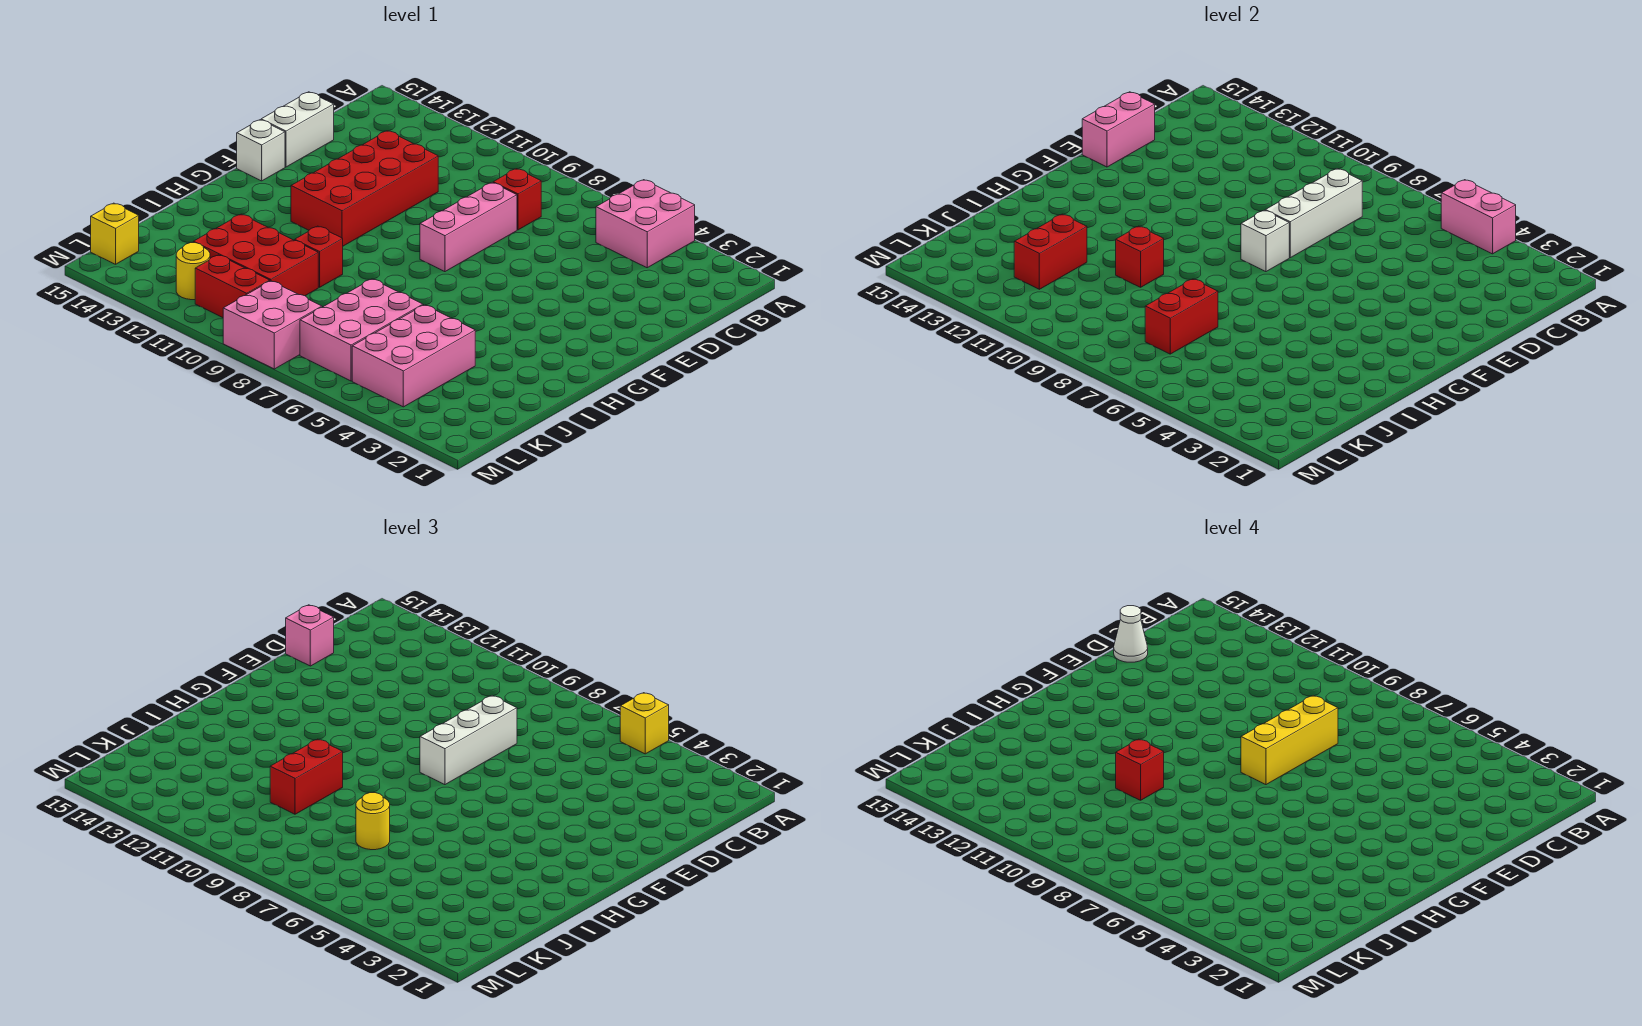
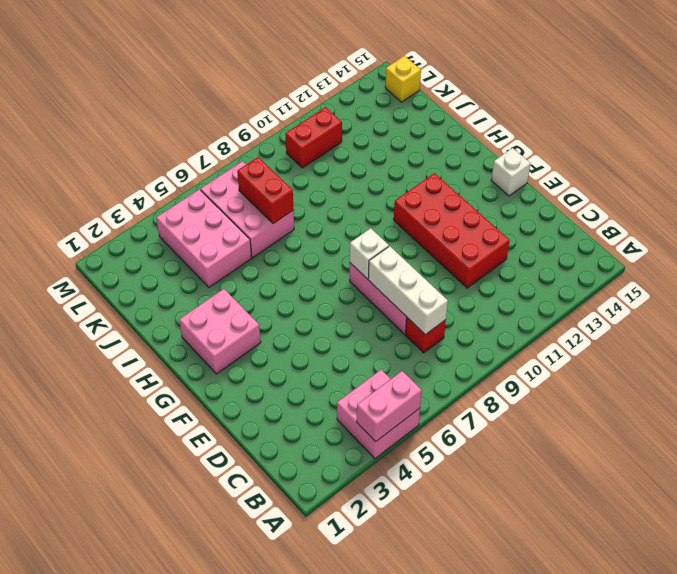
pink 2x2 brick [179,289,261,374] -> pink 2x2 brick moved to [223,281,322,369]
none -> white 1x2 brick [261,92,334,167]
none -> red 1x1 brick [294,226,343,287]
none -> red 2x3 brick [193,214,318,296]

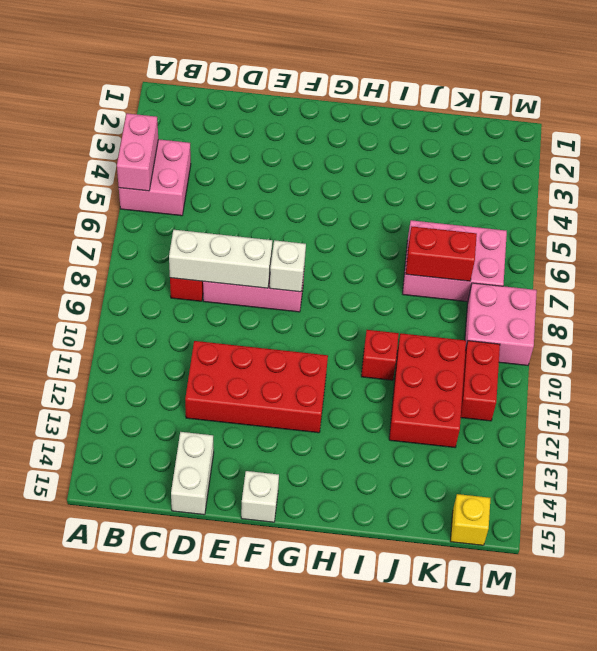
white 1x2 brick [171,432,214,515] -> white 1x2 brick turned to [261,92,334,167]
none -> pink 2x3 brick [352,305,475,407]
none -> yellow 1x1 round brick [176,243,210,300]
none -> pink 1x2 brick [1082,92,1155,167]

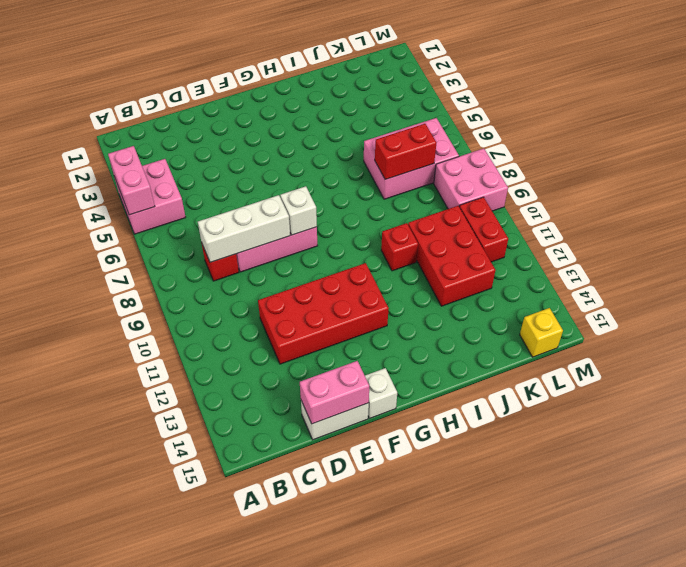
none -> pink 2x3 brick [352,305,475,407]
none -> yellow 1x1 round brick [176,243,210,300]
none -> red 1x1 brick [1116,226,1164,287]

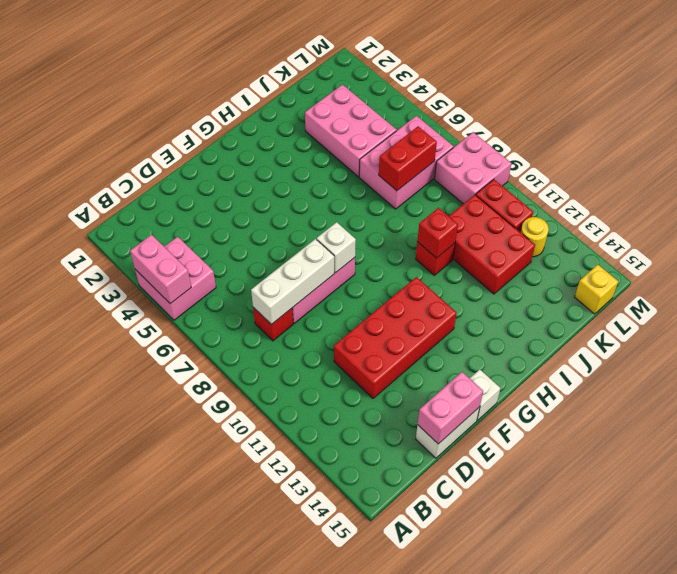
pink 2x3 brick [305,85,397,177] -> pink 2x3 brick turned to [352,305,475,407]
none -> red 1x2 brick [1014,214,1087,289]
none -> yellow 1x1 brick [620,693,669,754]
none -> white 1x3 brick [420,696,517,785]

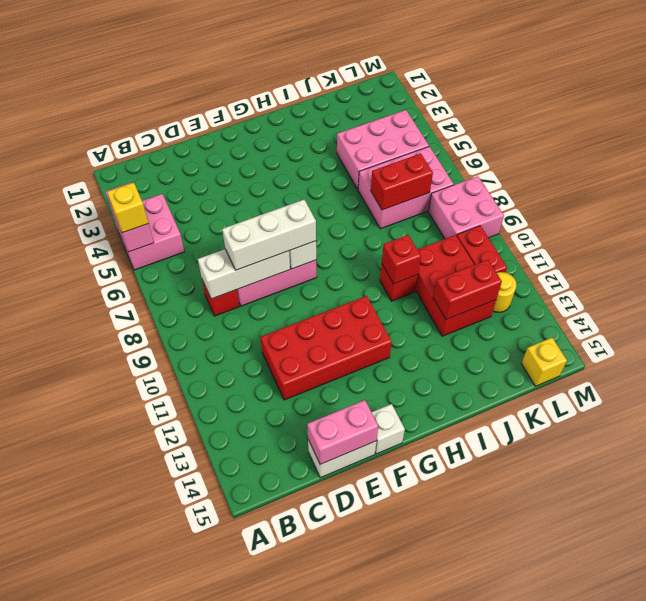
none -> pink 1x1 brick [286,605,334,666]
none -> red 1x2 brick [270,739,343,814]
none -> yellow 1x1 round brick [356,793,390,850]

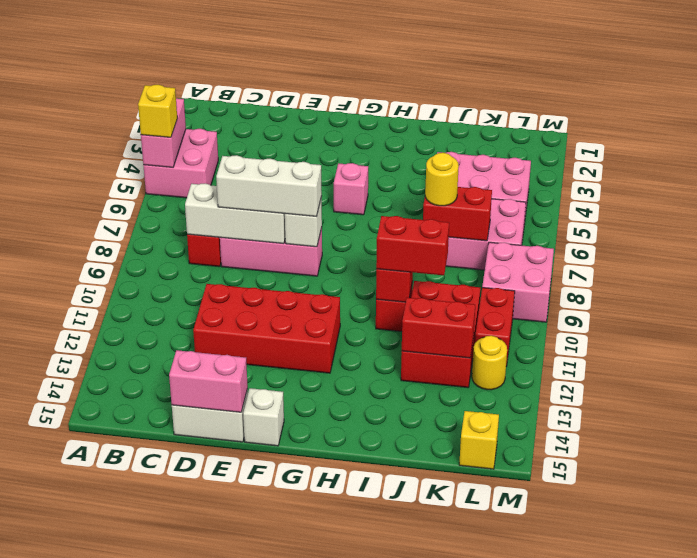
pink 1x1 brick [334,163,368,215] -> pink 1x1 brick moved to [286,605,334,666]
none -> yellow 1x3 brick [1241,696,1338,785]
none -> white 1x1 cone [1114,606,1148,662]
none -> red 1x1 brick [1116,739,1164,800]

